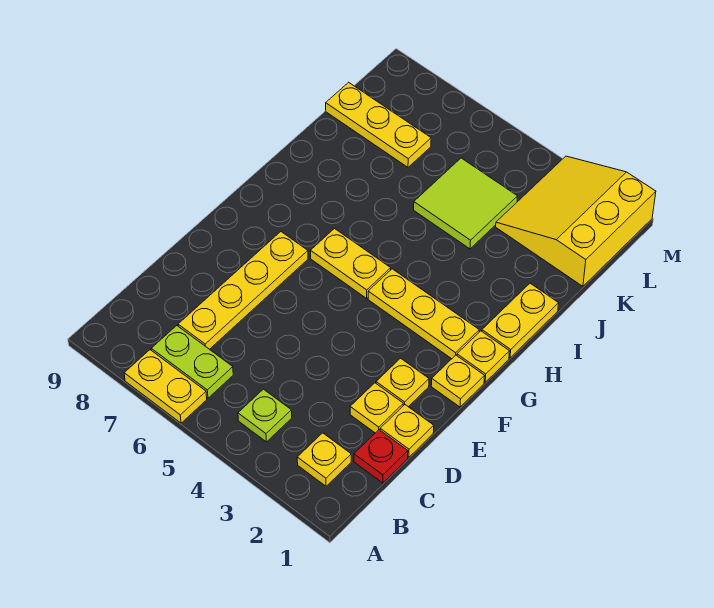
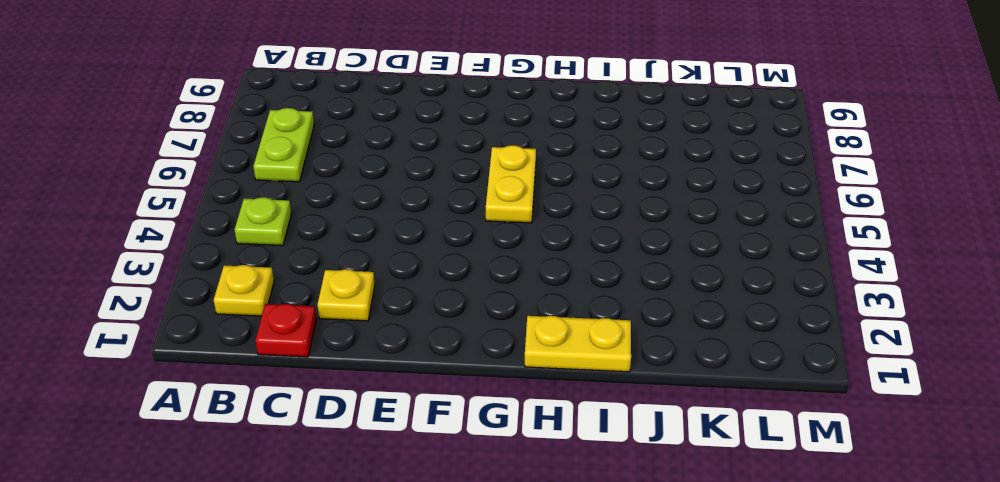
none -> yellow 1x2 plate [124,350,207,423]
none -> yellow 1x4 plate [178,232,308,349]
none -> yellow 1x1 plate [380,405,434,457]

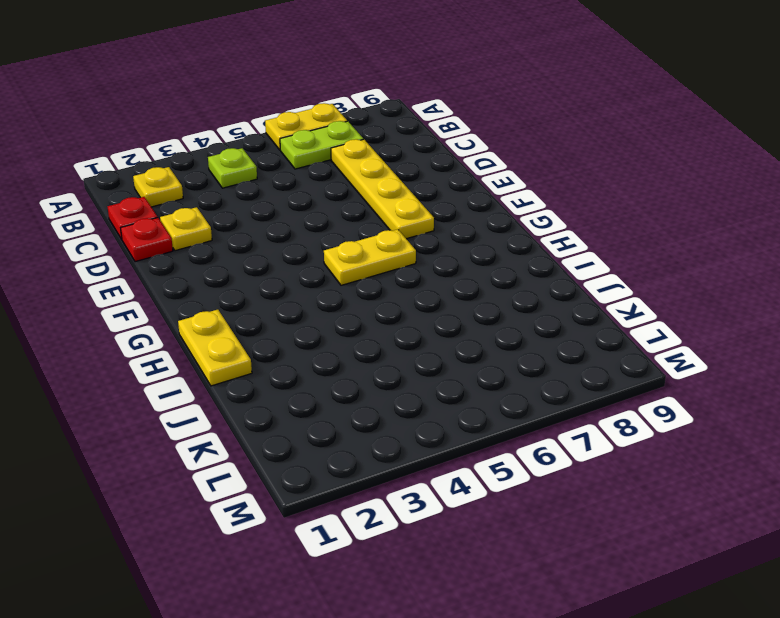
red 1x1 plate [121,218,173,262] -> yellow 1x1 plate [380,405,434,457]
none -> yellow 1x1 plate [376,358,429,407]
none -> yellow 1x1 plate [431,355,485,407]
none -> yellow 1x1 plate [457,331,510,382]

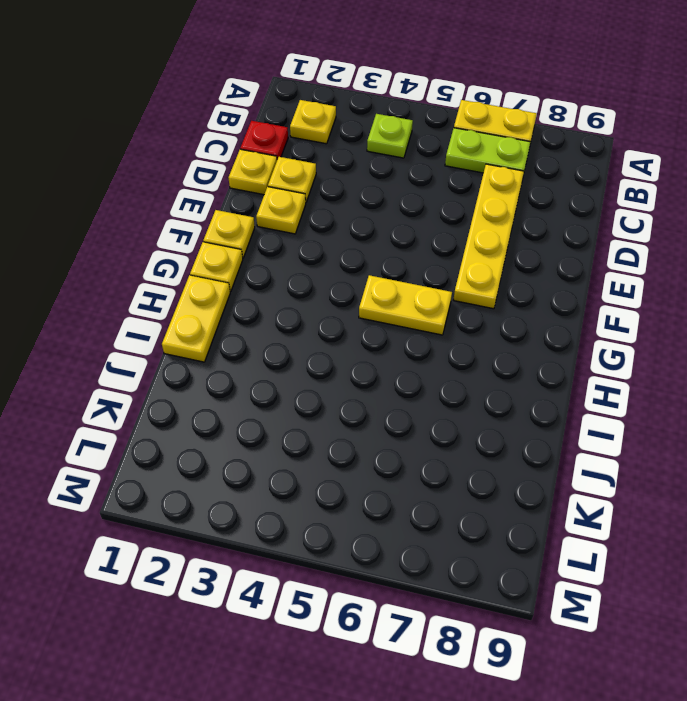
none -> yellow 1x3 plate [368,269,479,359]
none -> lime 2x2 tile [414,158,518,249]
none -> yellow 3x3 slope [496,156,656,286]

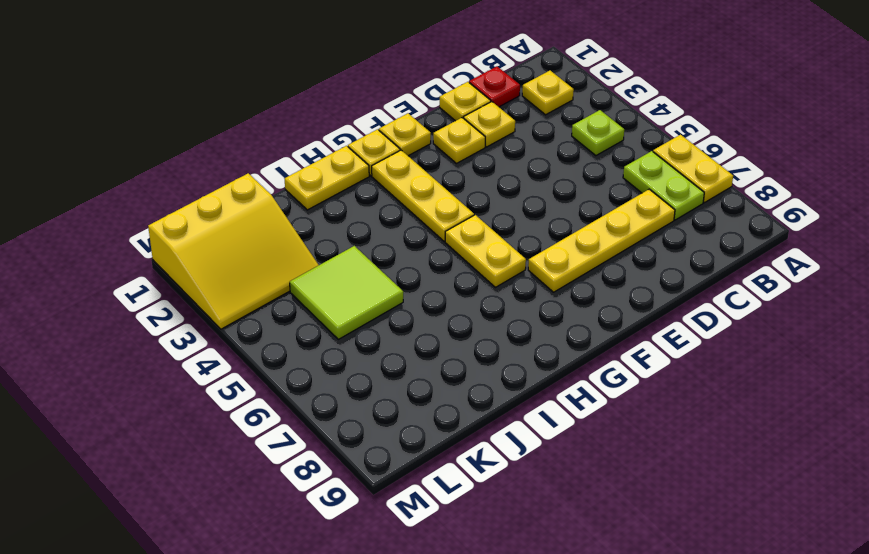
none -> yellow 1x3 plate [326,82,431,167]

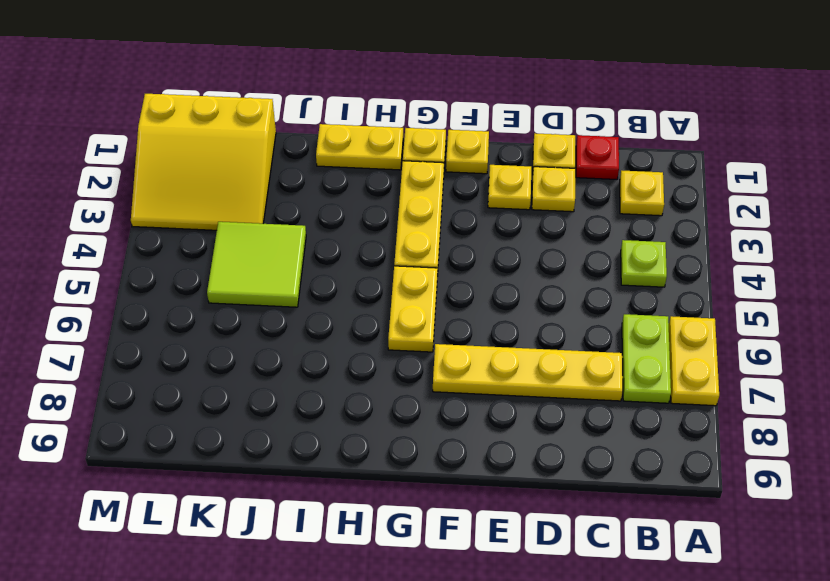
none -> yellow 1x3 plate [326,82,431,167]

